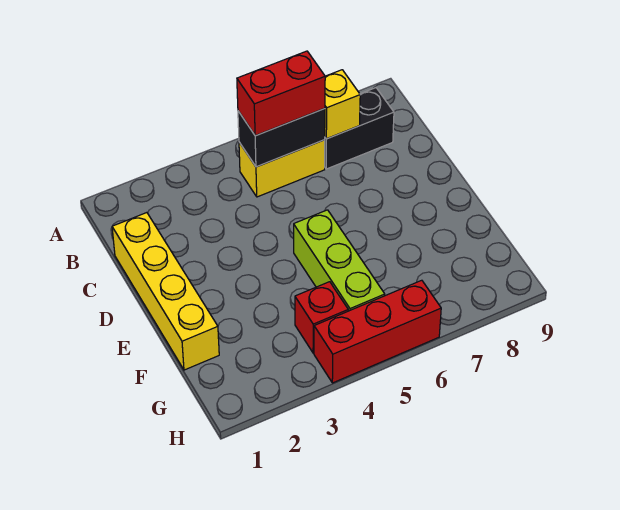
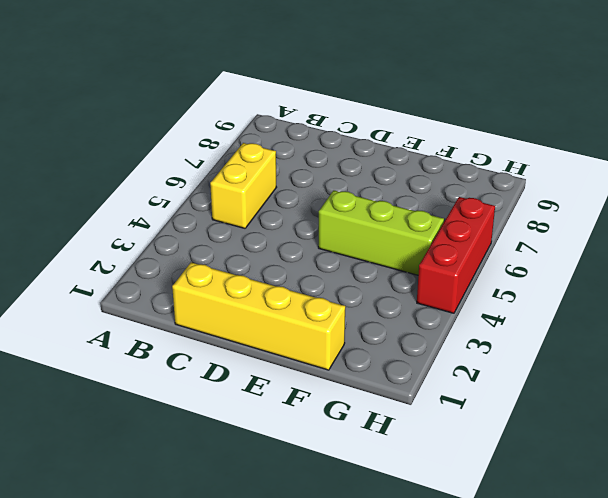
none -> black 1x2 brick [325,88,394,169]
none -> red 1x1 brick [295,282,348,353]

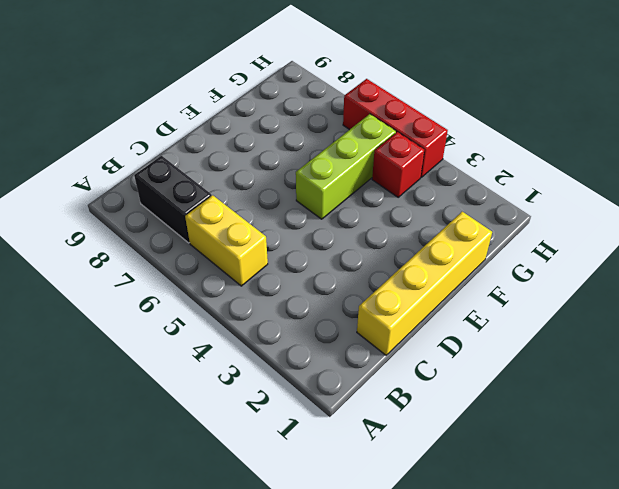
none -> black 1x2 brick [238,109,325,167]
none -> yellow 1x1 brick [325,70,360,139]

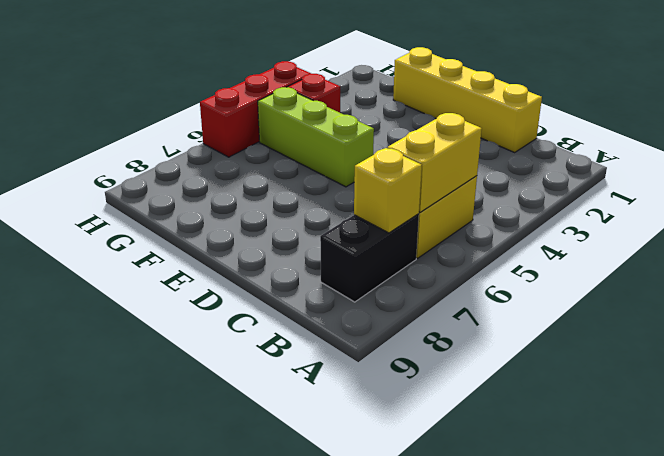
yellow 1x2 brick [387,113,482,212] -> black 1x2 brick [238,109,325,167]
none -> red 1x2 brick [237,51,325,136]

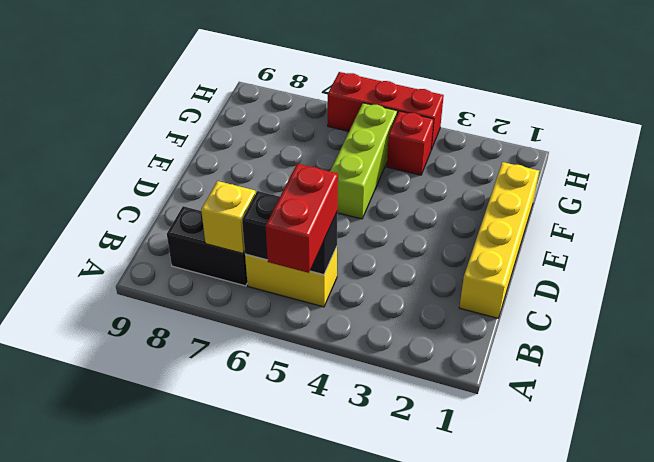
red 1x2 brick [266,164,338,273] -> red 1x2 brick turned to [237,51,325,136]

